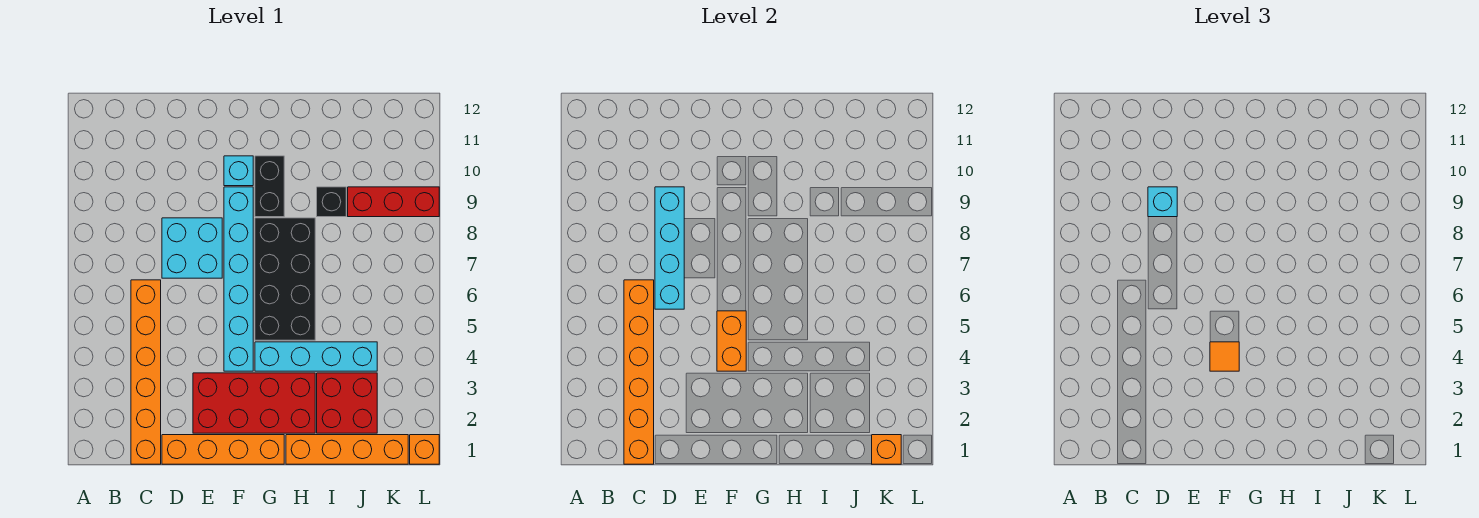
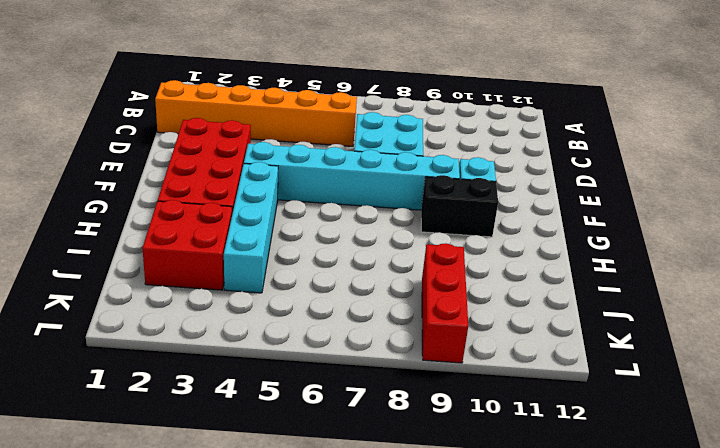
none -> orange 1x4 brick [162,435,284,464]
none -> black 2x4 brick [255,218,315,340]
none -> orange 1x4 brick [286,435,408,464]

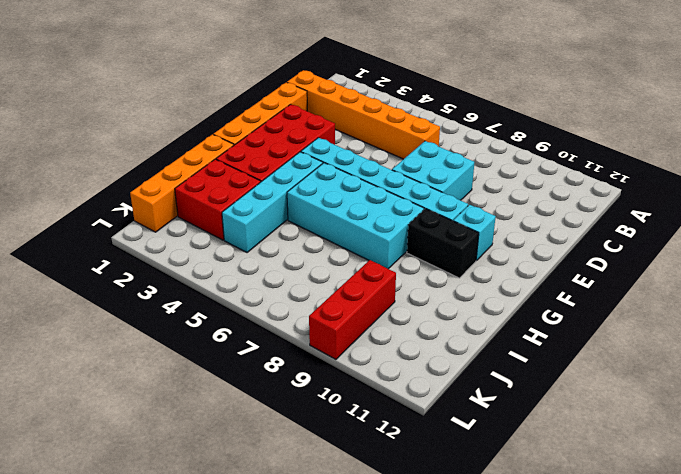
cyan 2x4 brick [287,163,424,269] -> black 2x4 brick [255,218,315,340]
none -> black 1x1 brick [317,187,346,217]
none -> orange 1x1 brick [410,435,439,464]
none -> orange 1x6 brick [624,280,654,464]

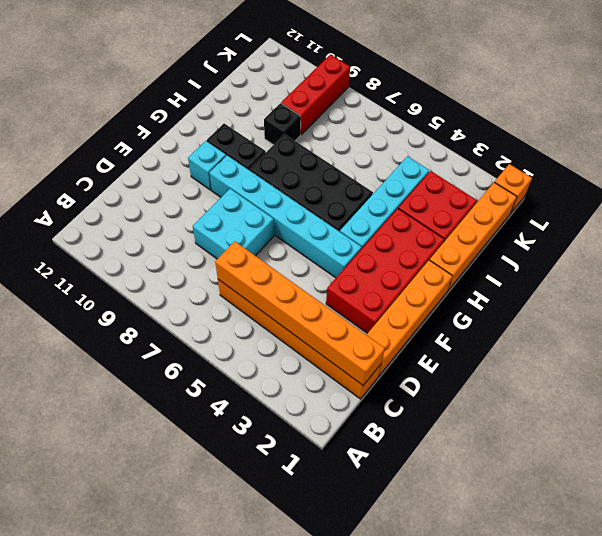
none -> cyan 1x4 brick [655,187,684,309]
none -> orange 1x2 brick [717,311,746,371]
none -> orange 1x1 brick [872,435,901,464]

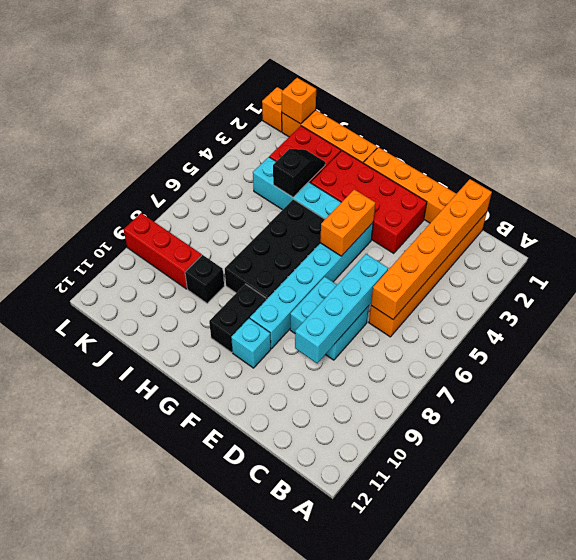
black 1x2 slope [273,149,325,197] -> none
none -> cyan 1x1 brick [1148,187,1177,217]
none -> orange 1x1 tile [1210,342,1239,371]

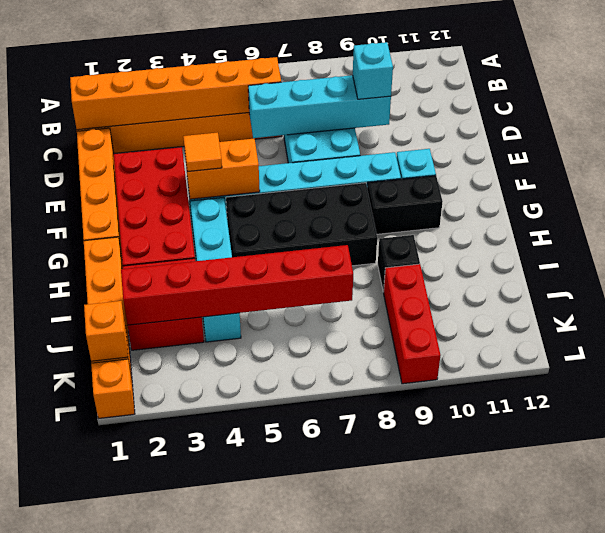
red 1x6 brick [121,245,353,325] -> none

